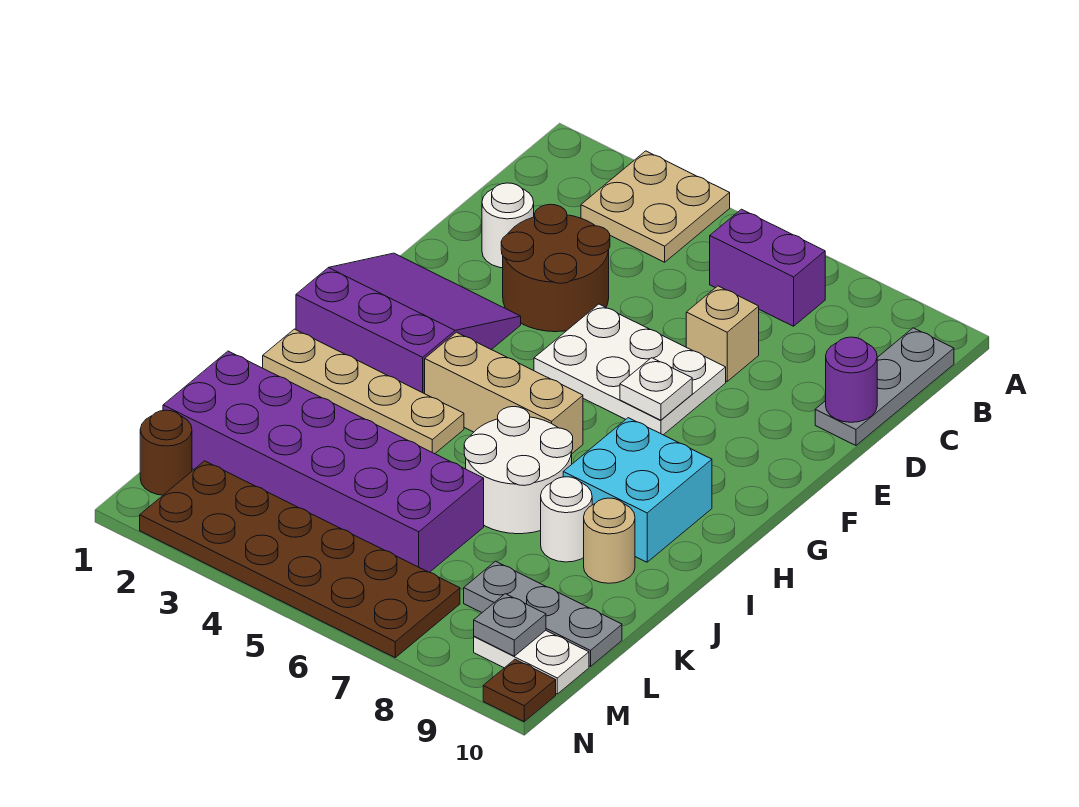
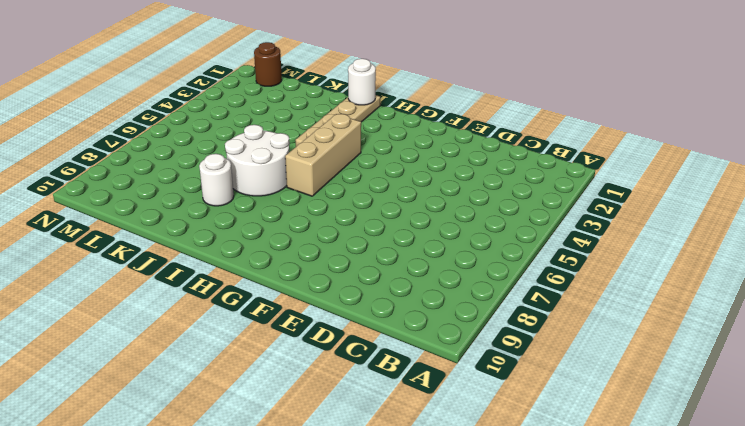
white 1x1 round brick [348,59,376,105] -> white 1x1 round brick moved to [482,183,534,268]
none -> tan 2x2 plate [581,151,730,262]
none -> purple 1x2 brick [710,209,825,326]
none -> grey 1x3 plate [815,328,954,445]

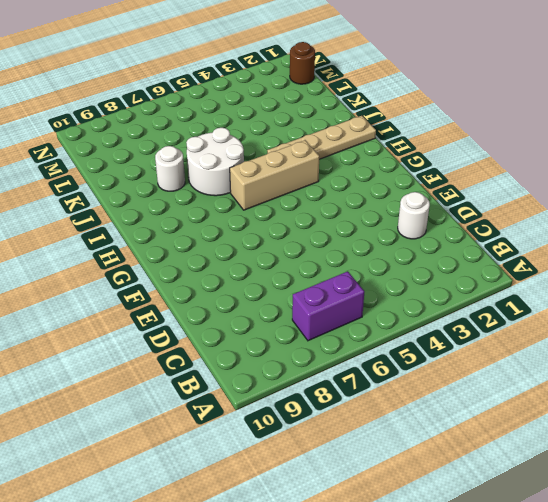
none -> tan 2x2 plate [581,151,730,262]
none -> grey 1x3 plate [815,328,954,445]
none -> brown 2x2 round brick [501,204,610,332]

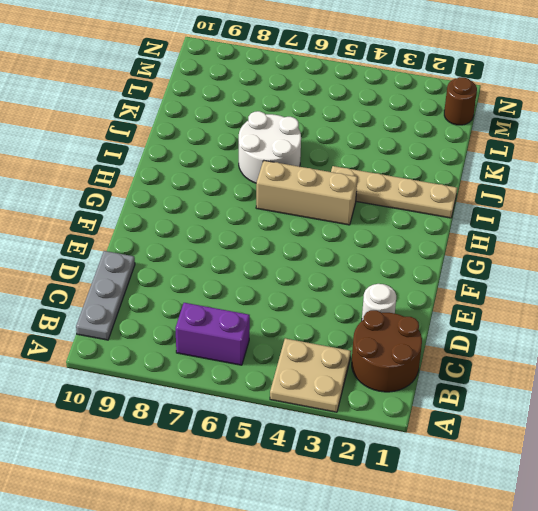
brown 2x2 round brick [352,310,422,392] -> brown 2x2 round brick moved to [501,204,610,332]
none -> tan 1x1 brick [686,286,759,381]
none -> white 2x3 plate [534,304,726,435]
none -> purple 3x3 slope [296,253,521,394]

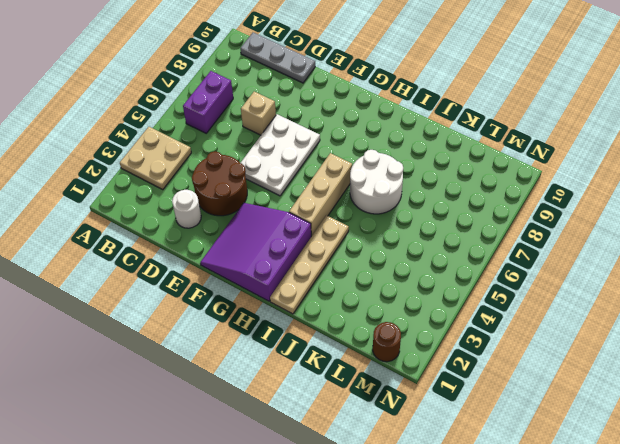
none -> cyan 2x2 brick [563,418,712,562]
none -> white 1x1 round brick [541,477,592,562]
none -> tan 1x1 round brick [584,498,635,583]

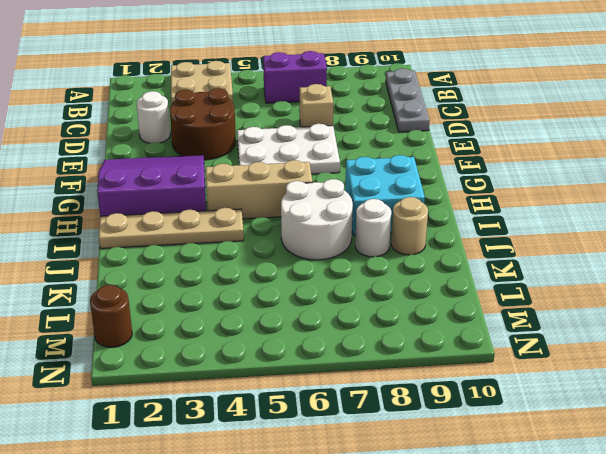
none -> purple 2x6 brick [163,351,484,572]
none -> grey 1x3 plate [464,561,622,666]
none -> brown 2x6 plate [140,461,460,657]

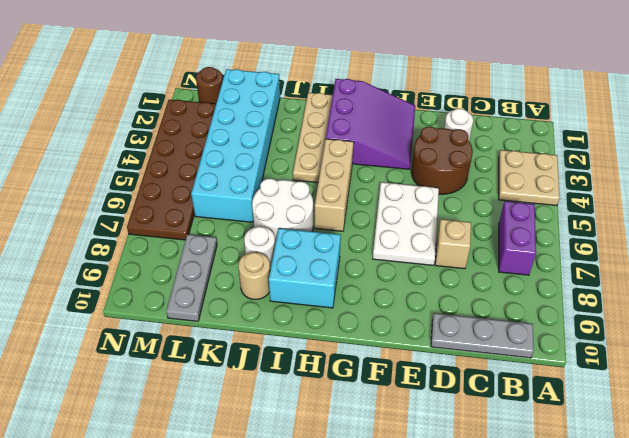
cyan 2x6 brick [191,69,280,222] -> purple 2x6 brick [163,351,484,572]
none -> white 1x2 plate [474,630,589,694]
none -> brown 1x1 plate [483,659,556,722]
none -> purple 1x1 round brick [826,337,877,422]

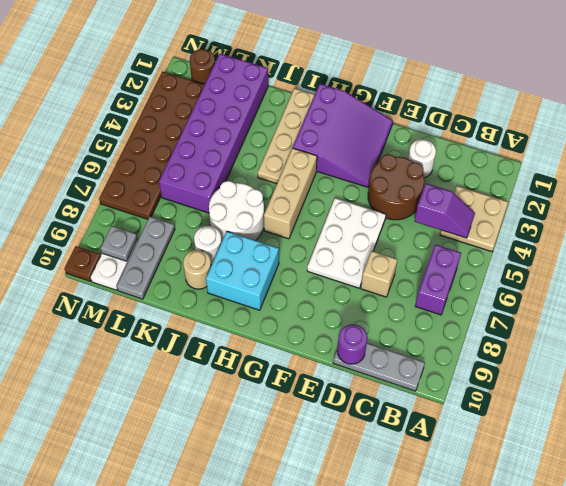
purple 1x2 slope [415,184,475,238] -> none
none -> white 1x1 plate [620,358,692,420]

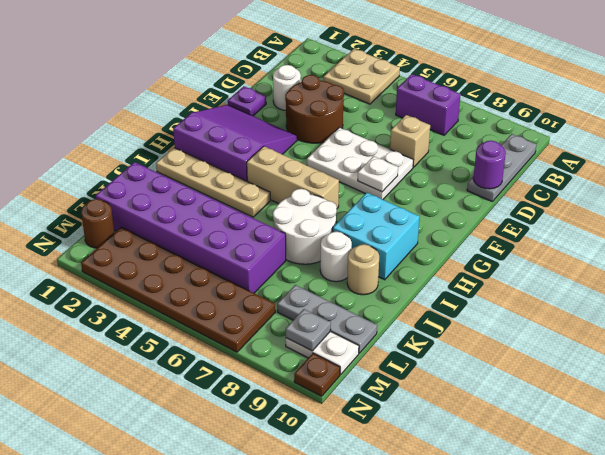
purple 1x1 plate [228,86,266,116] -> none

